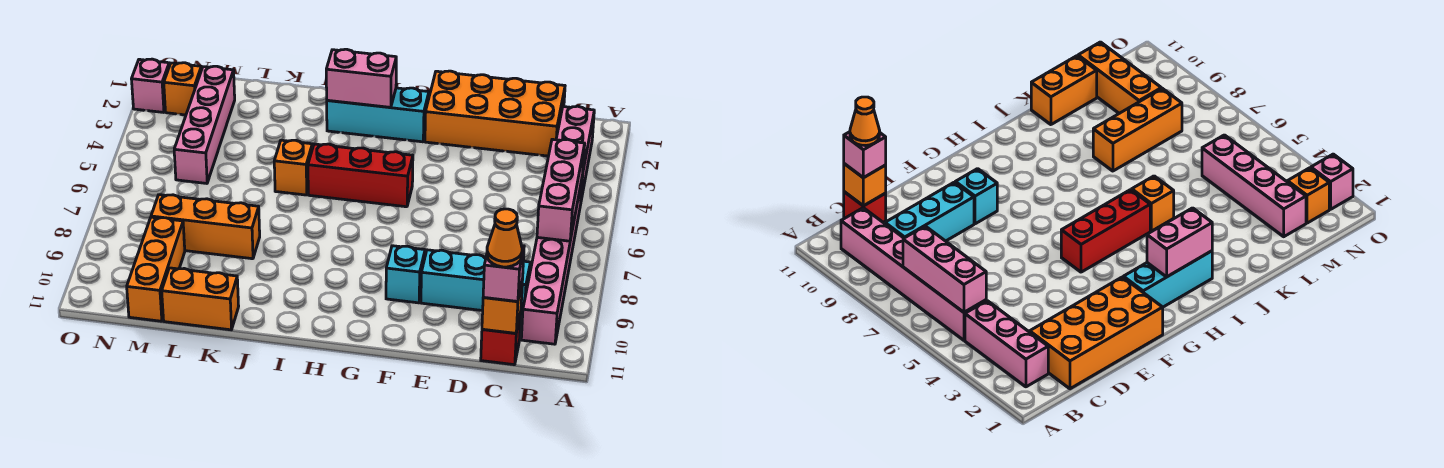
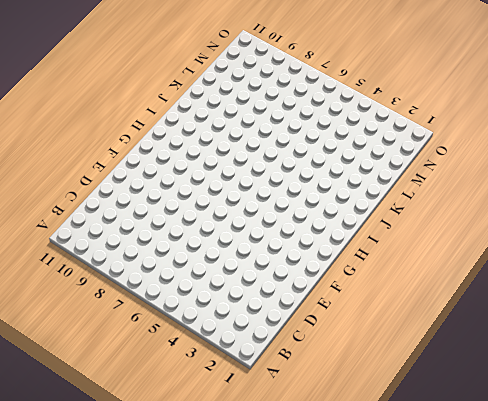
none -> pink 1x3 brick [556,106,594,200]
none -> pink 1x6 brick [521,180,582,344]
none -> orange 2x4 brick [425,71,565,156]

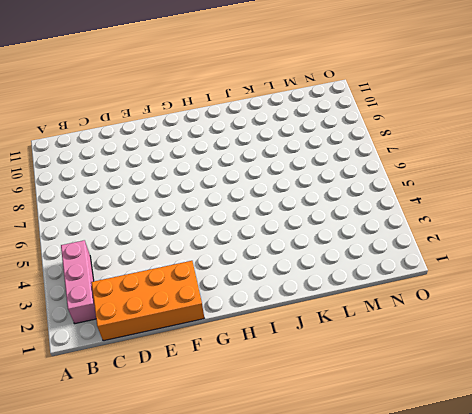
none -> pink 1x6 brick [521,180,582,344]
none -> cyan 1x3 brick [421,250,530,315]
none -> red 1x1 brick [481,312,521,365]

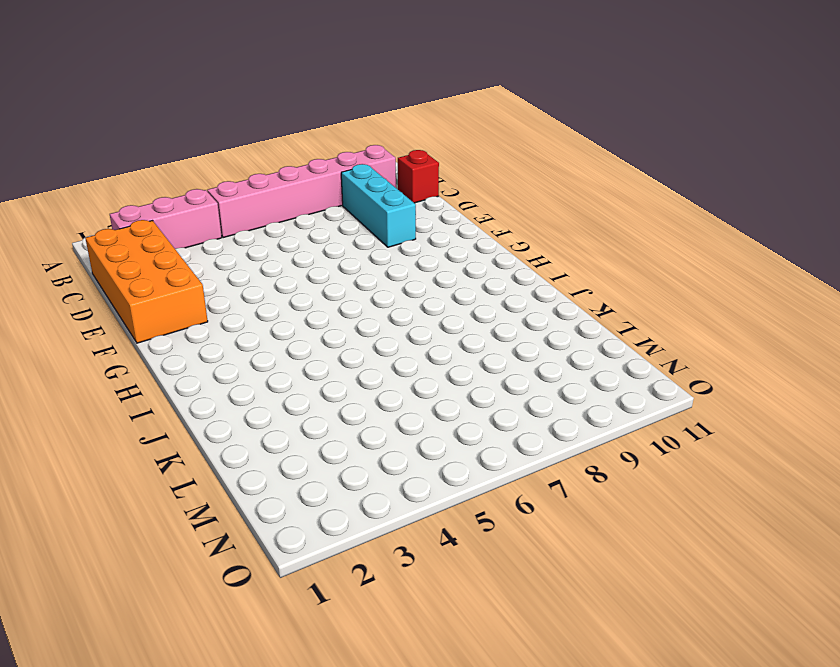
none -> cyan 1x1 brick [386,246,425,303]
none -> cyan 1x3 brick [327,88,429,142]
none -> red 1x3 brick [308,144,413,207]

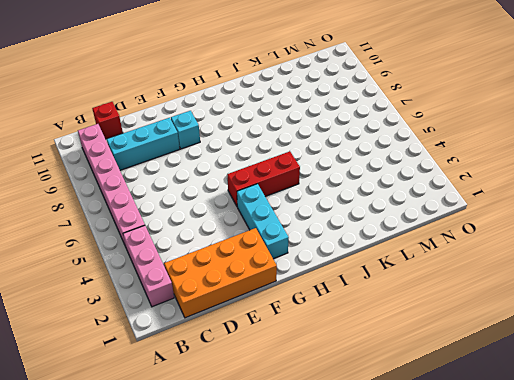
cyan 1x3 brick [237,184,289,259] -> cyan 1x3 brick turned to [327,88,429,142]
none -> orange 1x1 brick [274,140,312,195]
none -> orange 1x3 brick [151,195,260,259]
none -> orange 1x2 brick [162,268,239,330]

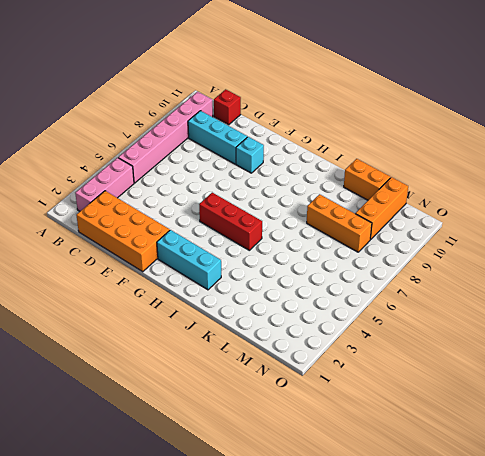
none -> orange 1x1 brick [274,140,312,195]
none -> pink 1x4 brick [174,66,235,183]
none -> orange 1x1 brick [164,63,201,115]

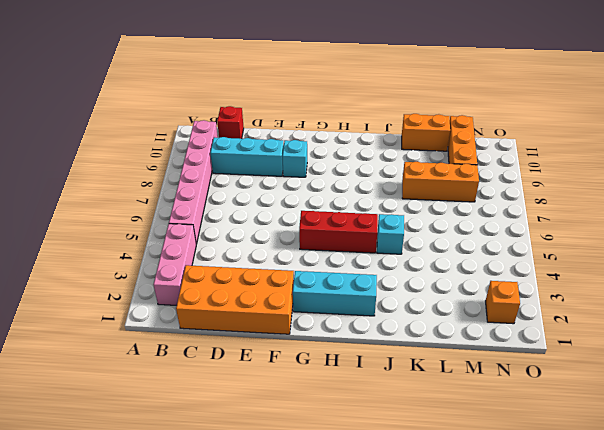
cyan 1x1 brick [377,214,404,254] -> orange 1x1 brick [274,140,312,195]
none -> pink 1x4 brick [174,66,235,183]
none -> pink 1x1 brick [132,59,169,112]
none -> pink 1x3 brick [537,139,585,241]

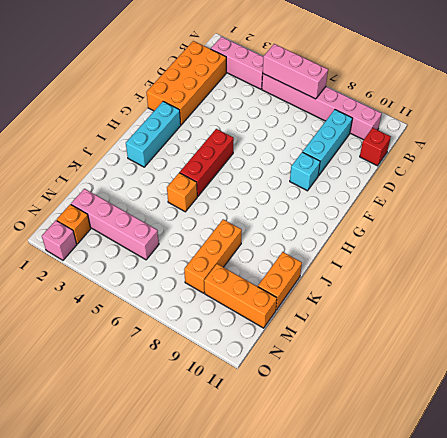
none -> orange 1x1 brick [482,279,523,333]
none -> pink 1x2 brick [326,49,396,107]
none -> pink 1x1 brick [483,246,524,302]

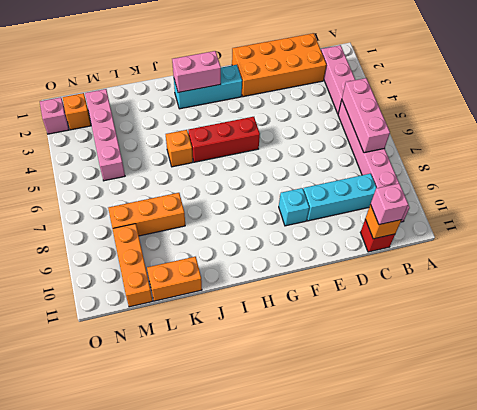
none -> orange 1x1 cone [487,209,522,267]

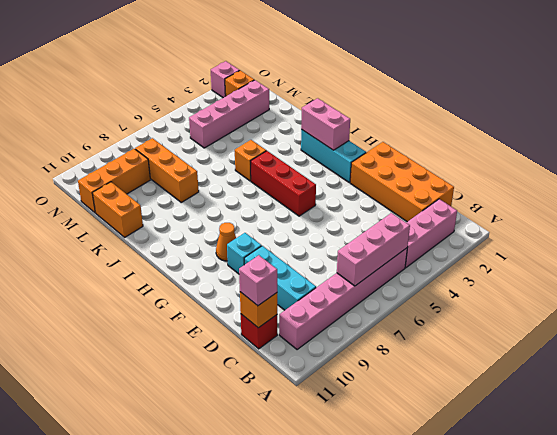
orange 1x1 cone [216,223,236,261] -> orange 1x1 cone moved to [487,209,522,267]

